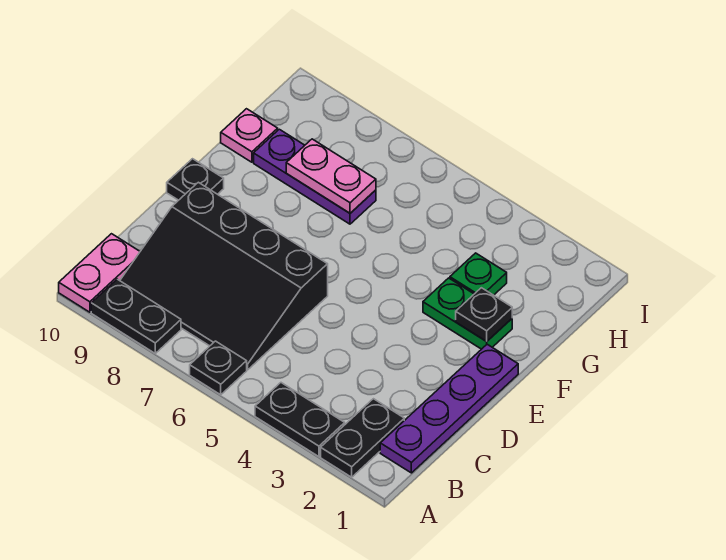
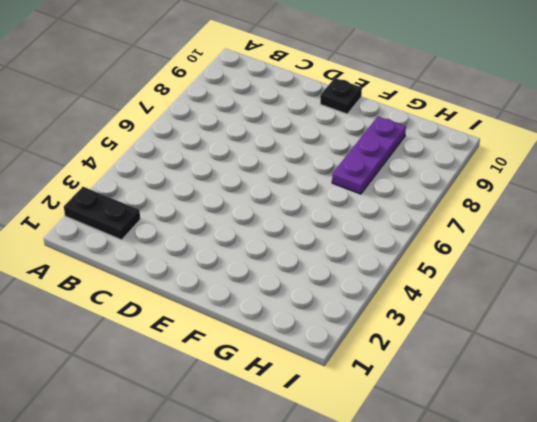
none -> black 1x2 plate [255,383,345,457]
none -> black 1x1 plate [190,341,247,395]
none -> black 1x2 plate [91,279,181,353]

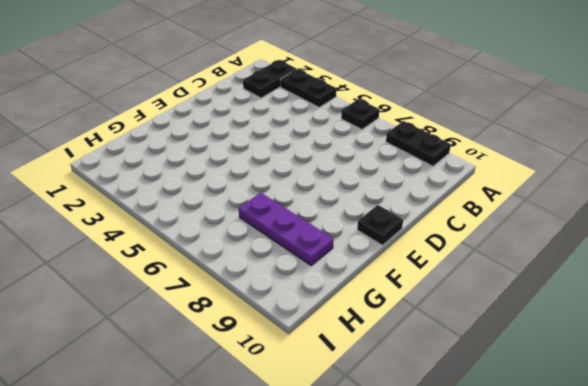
none -> pink 1x2 plate [59,234,140,312]
none -> purple 1x4 plate [380,344,518,473]
none -> black 3x4 slope [120,182,328,370]

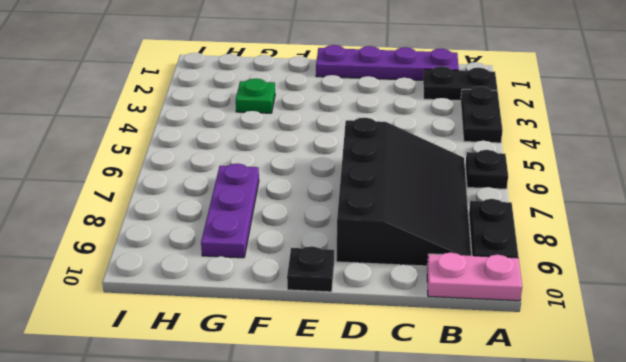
none -> green 1x2 plate [423,278,512,349]
none -> pink 1x1 plate [221,109,278,162]
none -> black 1x1 plate [456,288,512,341]

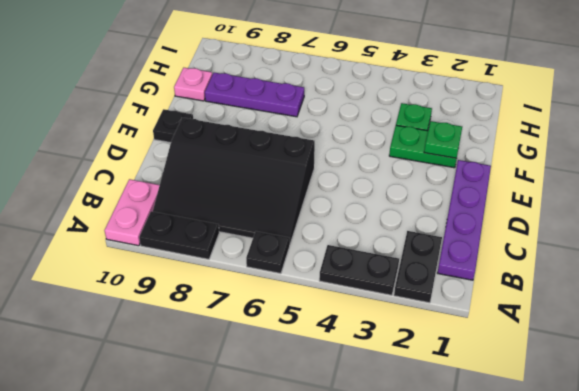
green 1x1 plate [424,121,462,158] -> black 1x1 plate [456,288,512,341]
none -> pink 1x2 plate [286,139,376,213]

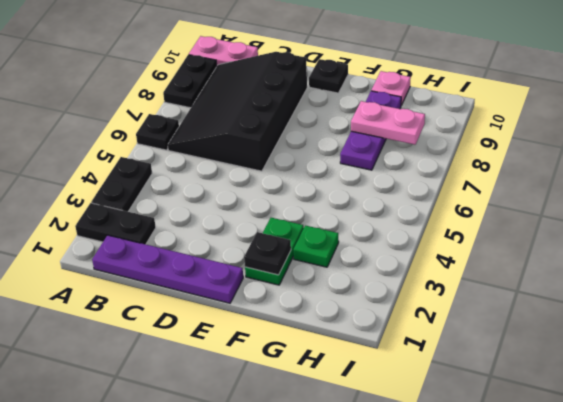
pink 1x2 plate [351,101,425,145] -> pink 1x2 plate turned to [286,139,376,213]

